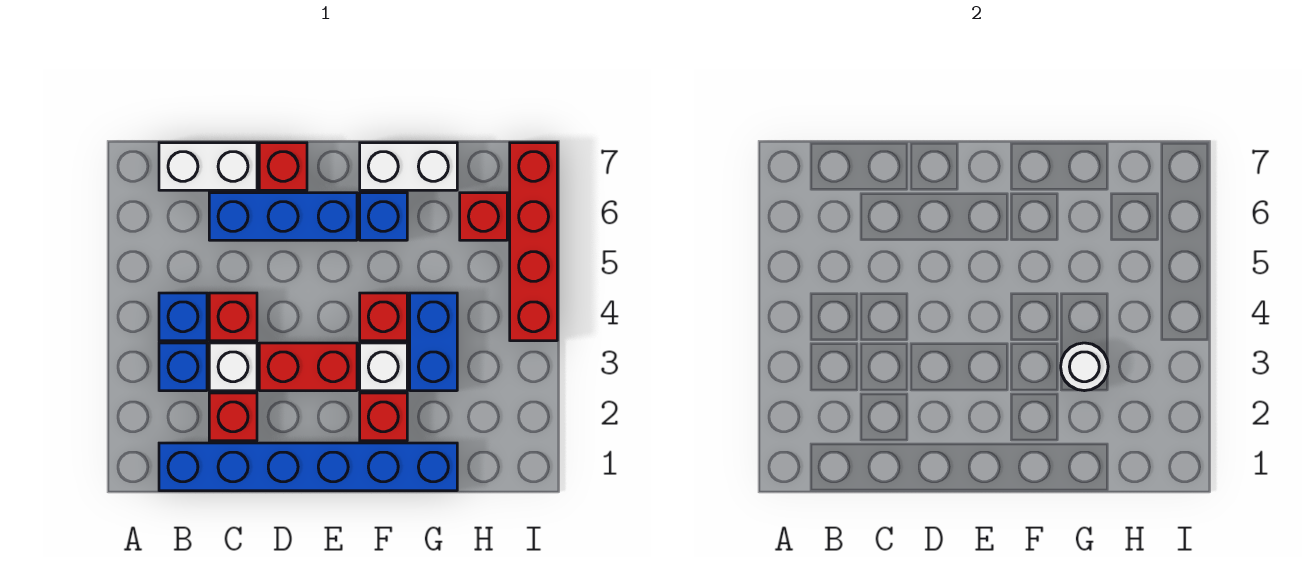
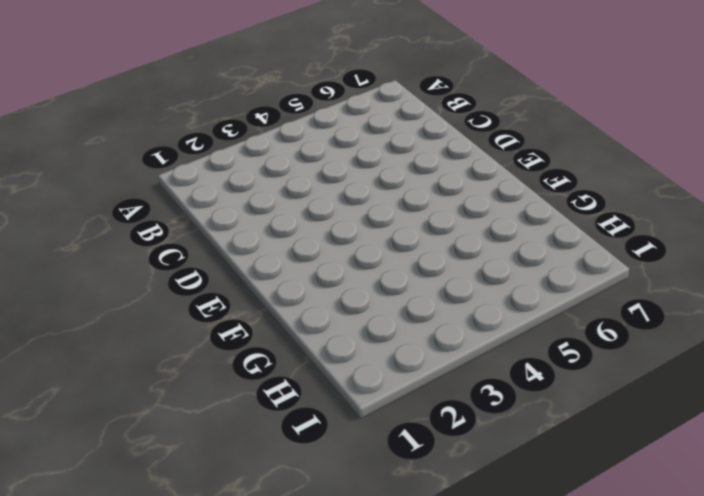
none -> blue 1x6 brick [159,443,457,491]
none -> blue 1x1 brick [159,343,207,391]
none -> blue 1x1 brick [159,293,207,341]

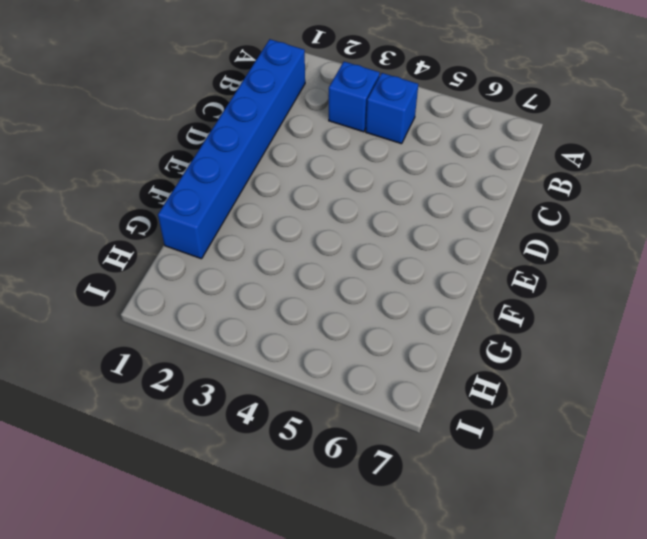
none -> white 1x2 brick [159,143,257,190]
none -> red 1x1 brick [209,393,257,441]
none -> white 1x1 brick [209,343,257,391]

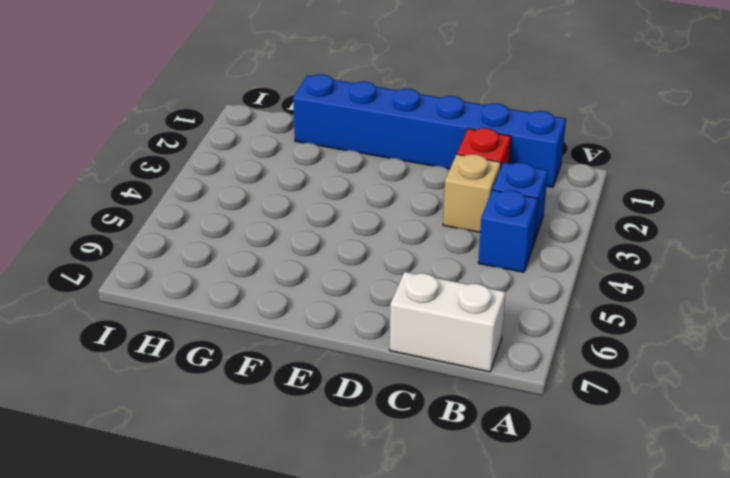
tan 1x1 brick [443,154,501,232] -> white 1x1 brick [209,343,257,391]
none -> red 1x1 brick [209,293,257,341]
none -> blue 1x3 brick [209,193,357,240]
none -> red 1x2 brick [259,343,357,391]

